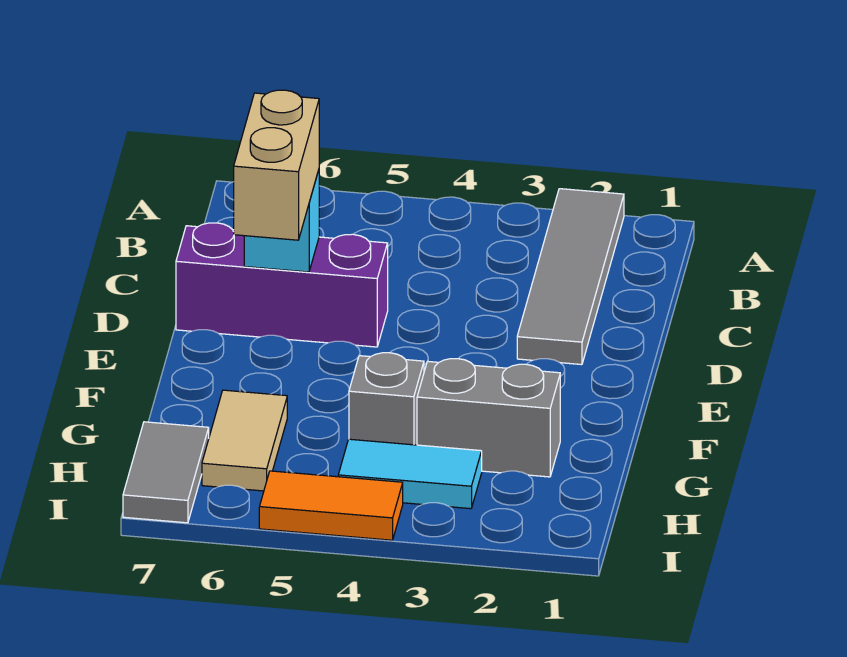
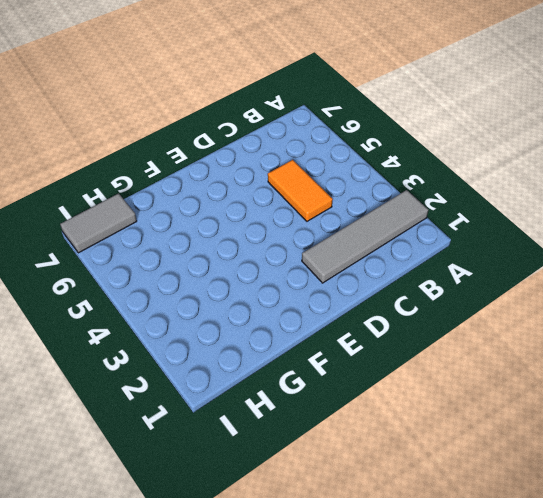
orange 1x2 tile [268,160,333,221] -> orange 1x2 tile moved to [259,471,403,540]
none -> purple 1x3 brick [176,223,388,347]
none -> grey 1x2 brick [417,359,560,477]

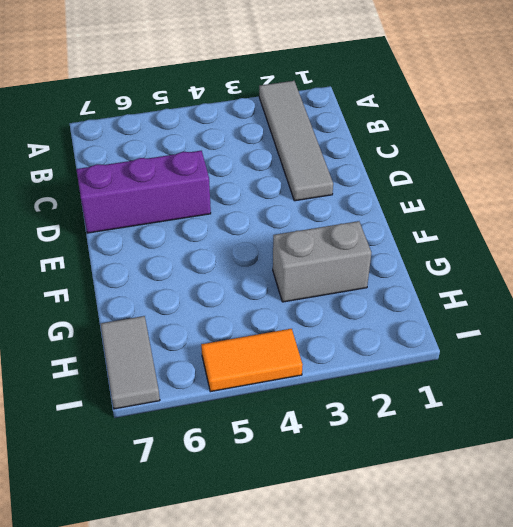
none -> grey 1x1 brick [349,353,424,445]
none -> tan 1x2 tile [202,390,287,491]

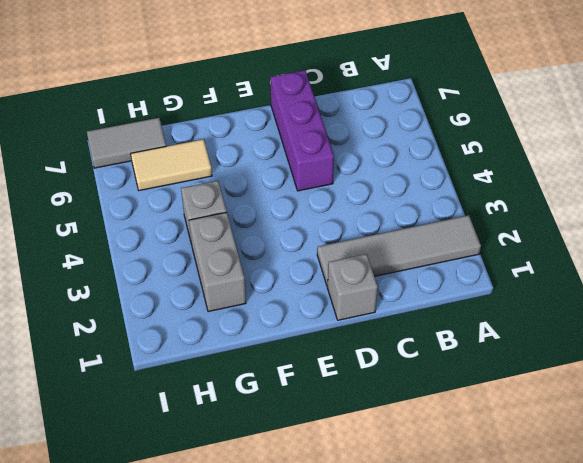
grey 1x1 brick [328,254,378,320] -> none
none -> cyan 1x2 tile [338,439,482,509]
none -> orange 1x2 tile [259,471,403,540]

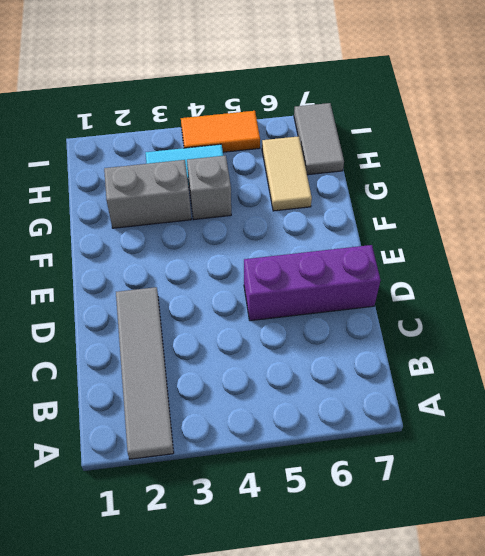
none -> cyan 1x1 brick [244,170,319,272]
none -> tan 1x2 brick [234,90,319,240]

